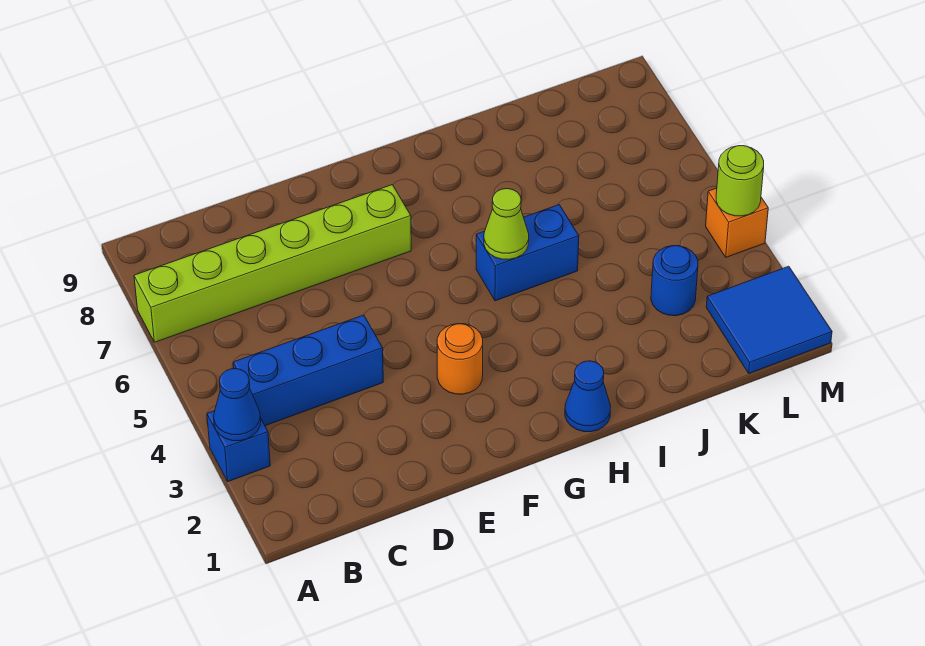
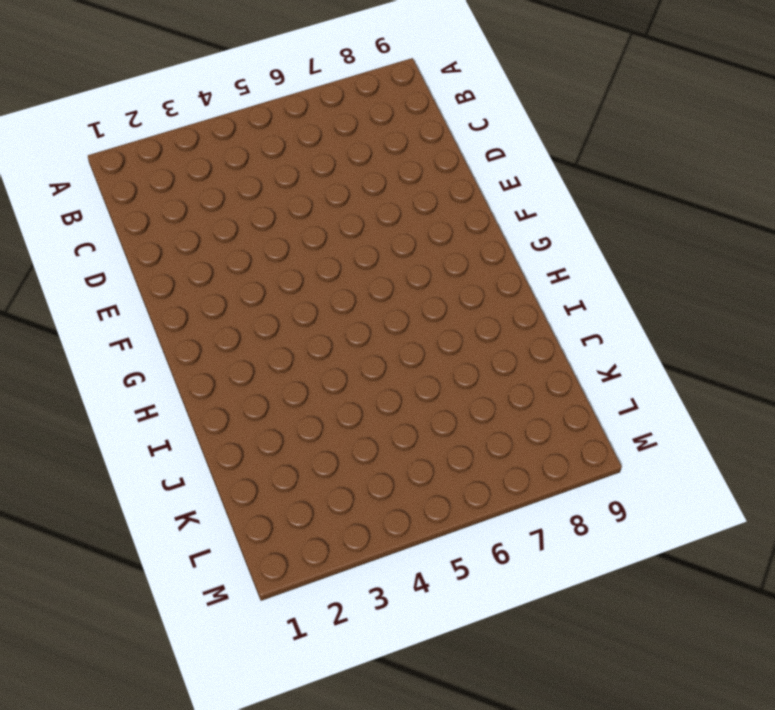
none -> blue 1x1 brick [207,411,270,481]
none -> lime 1x6 brick [134,185,411,342]
none -> blue 1x3 brick [233,315,383,426]

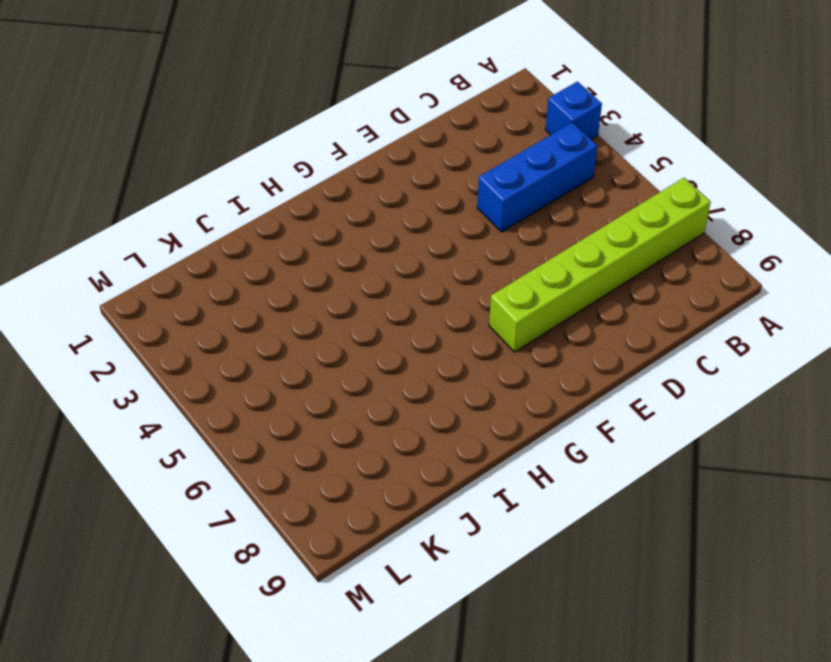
none -> orange 1x1 round brick [437,324,483,394]
none -> blue 1x1 cone [565,361,611,432]
none -> blue 1x2 brick [476,205,579,301]

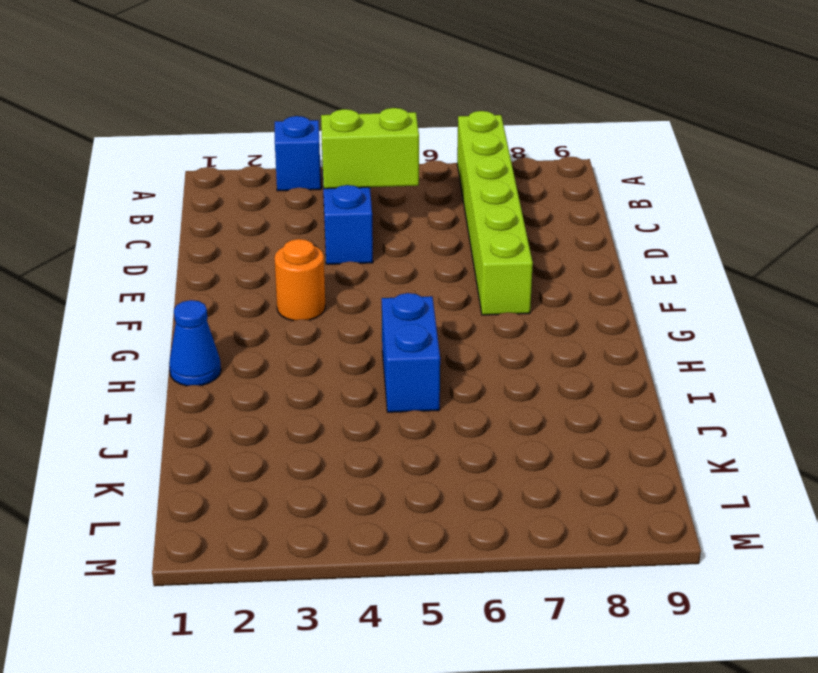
lime 1x2 brick [321,108,419,189] -> none
none -> blue 1x1 round brick [651,246,698,316]
none -> blue 2x2 tile [706,266,832,373]
none -> orange 1x1 brick [706,188,768,257]

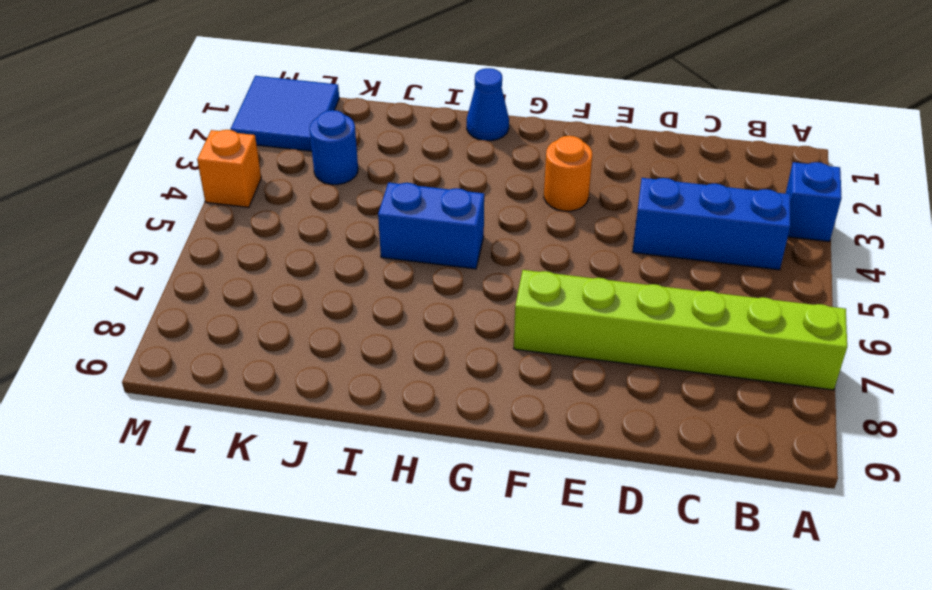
none -> blue 1x1 cone [214,369,261,441]
none -> lime 1x1 cone [484,189,529,260]
none -> lime 1x1 round brick [716,146,764,216]

